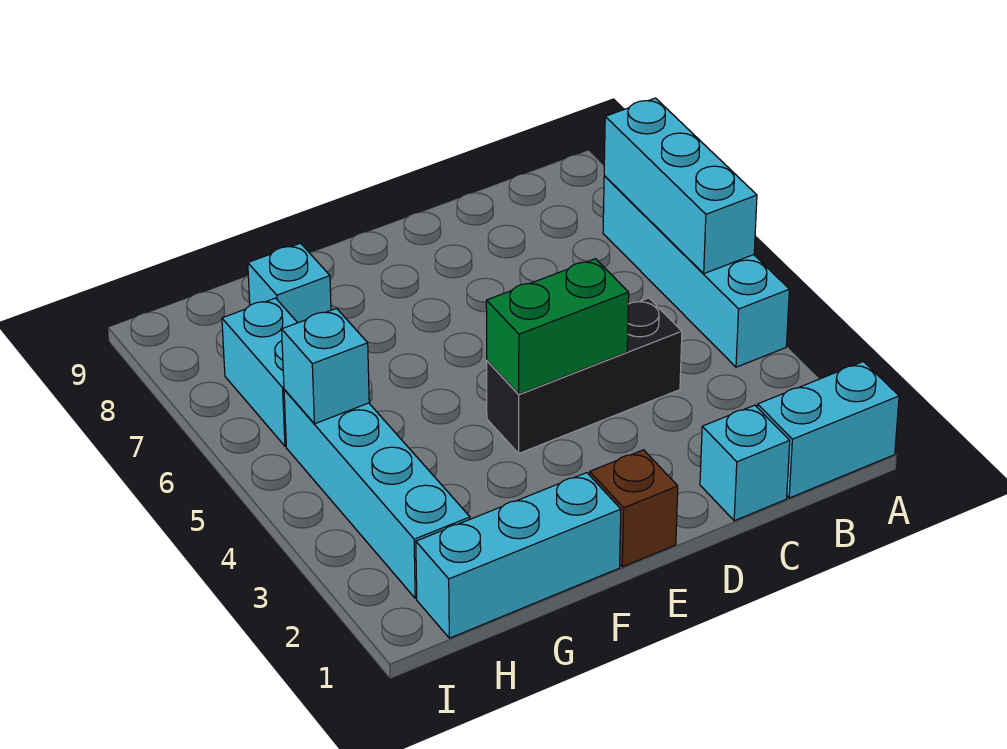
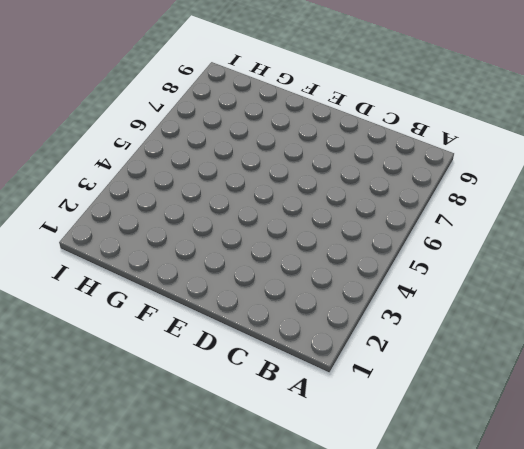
none -> cyan 1x2 brick [757,362,899,498]
none -> cyan 1x4 brick [603,176,789,367]
none -> cyan 1x1 brick [700,405,790,521]

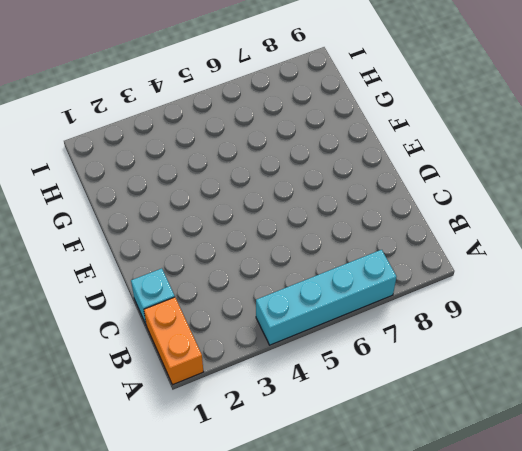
orange 1x2 brick [144,297,203,385] -> cyan 1x2 brick [757,362,899,498]
none -> black 1x3 brick [487,298,682,453]
none -> brown 1x1 brick [590,450,678,567]
none -> cyan 1x3 brick [416,473,621,638]

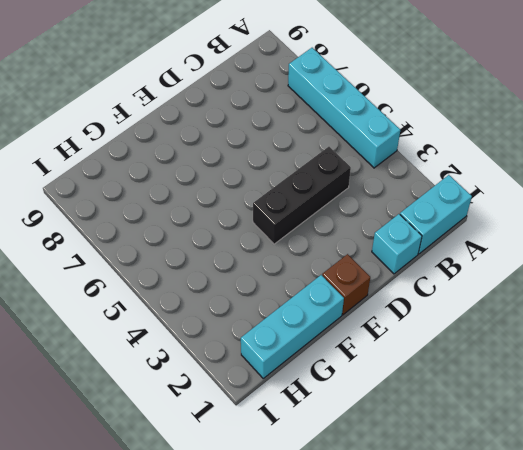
none -> cyan 1x1 brick [248,243,331,323]
none -> cyan 1x4 brick [284,390,470,598]
none -> cyan 1x2 brick [222,298,297,446]

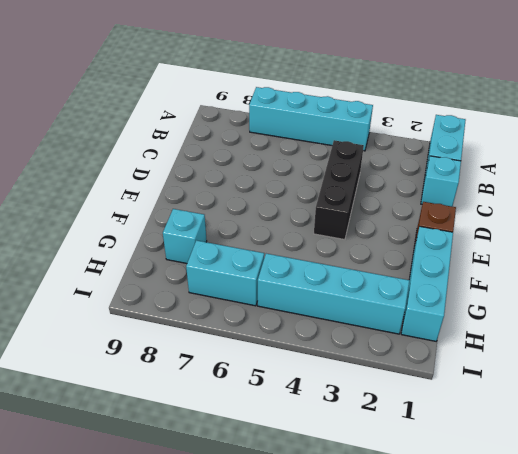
none -> cyan 1x3 brick [604,98,757,274]
none -> green 1x2 brick [486,259,629,394]
none -> cyan 1x1 brick [282,308,369,424]

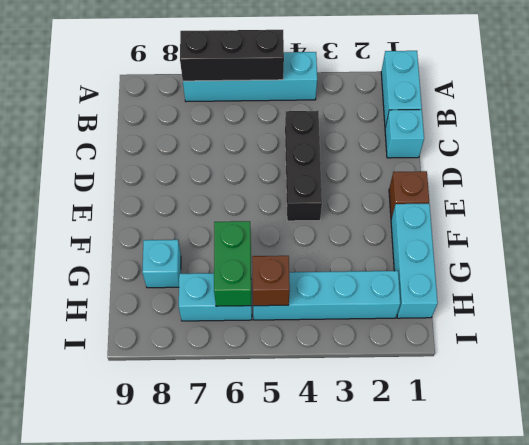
black 1x3 brick [180,30,284,81] -> cyan 1x3 brick [604,98,757,274]
green 1x2 brick [214,221,251,306] -> green 1x2 brick moved to [486,259,629,394]
brown 1x1 brick [252,256,290,306] -> cyan 1x1 brick [282,308,369,424]

